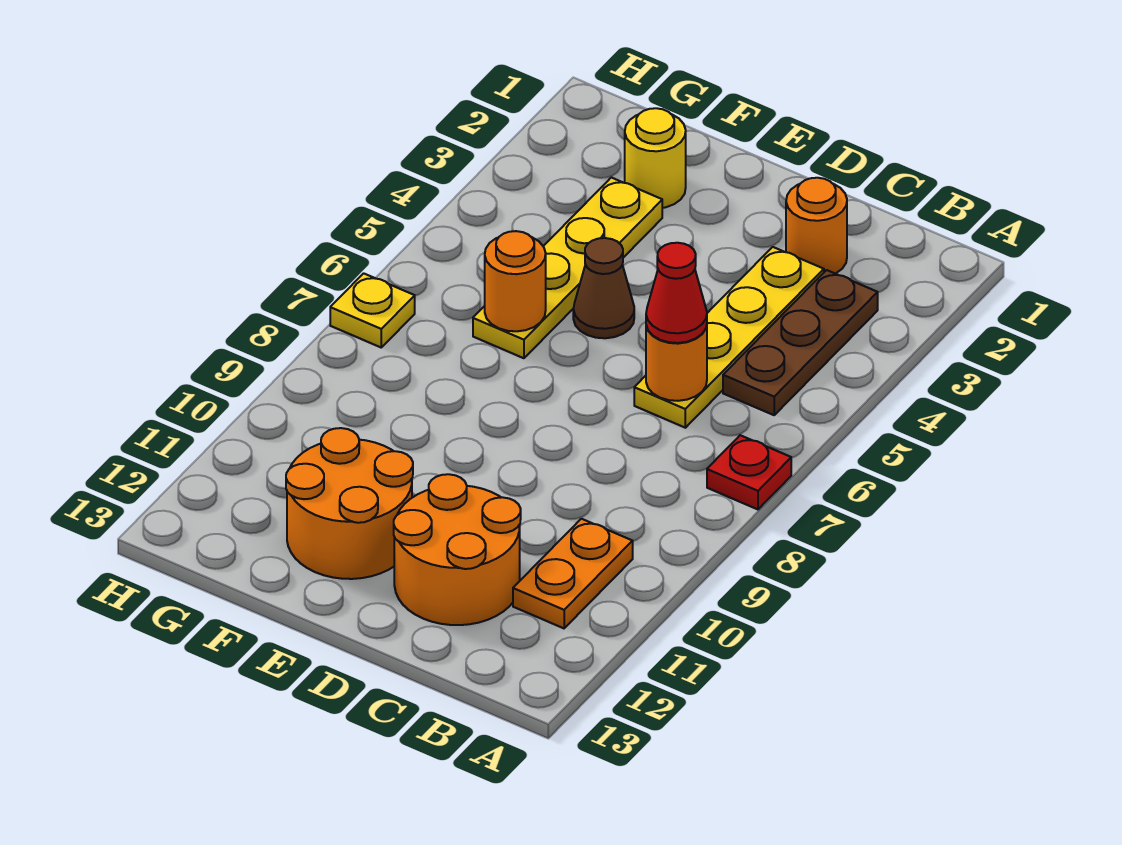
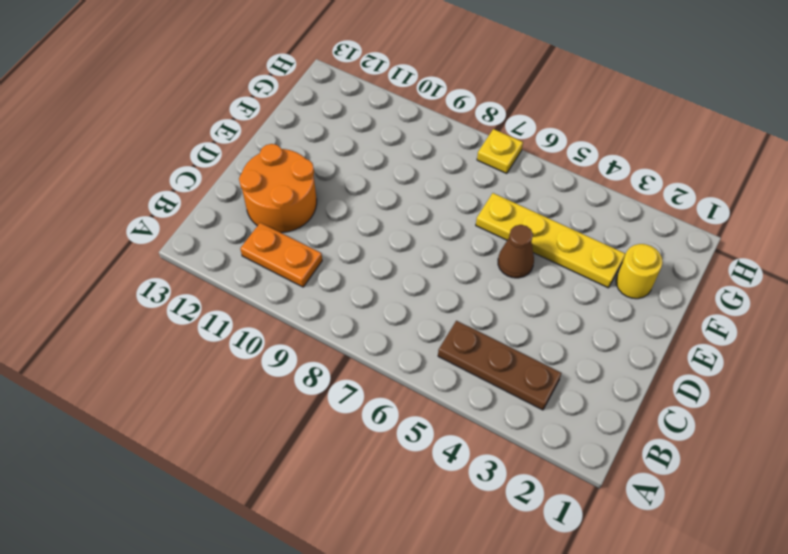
none -> red 1x1 plate [707,435,791,509]
none -> orange 1x1 round brick [786,178,847,274]
none -> yellow 1x4 plate [634,247,824,428]

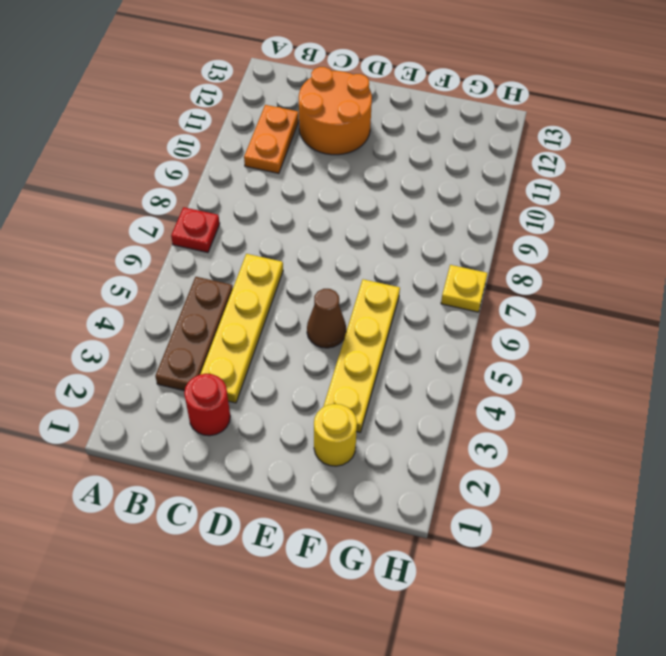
red 1x1 round brick [184,374,230,436] -> orange 1x1 round brick [786,178,847,274]
none -> orange 2x2 round brick [286,428,413,579]
none -> orange 1x1 round brick [646,325,707,401]
none -> orange 1x1 round brick [485,231,546,331]

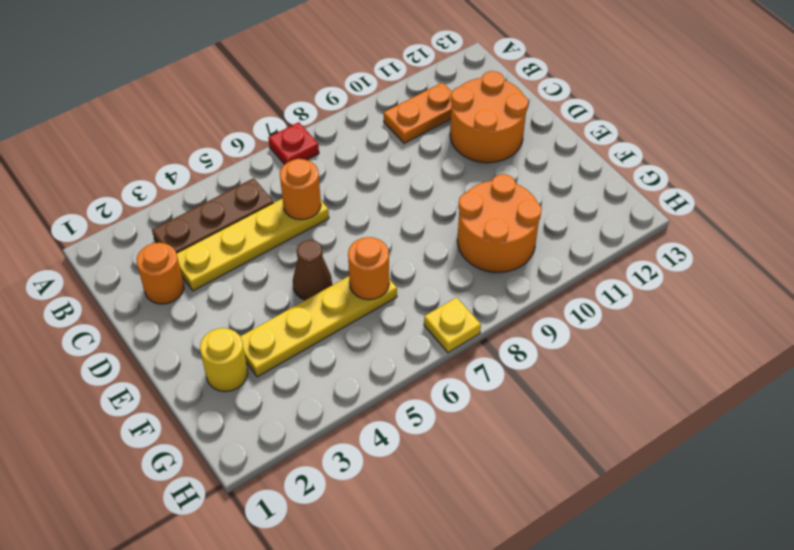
orange 2x2 round brick [457,174,542,272] -> orange 2x2 round brick moved to [286,428,413,579]
none -> red 1x1 cone [646,243,707,343]

